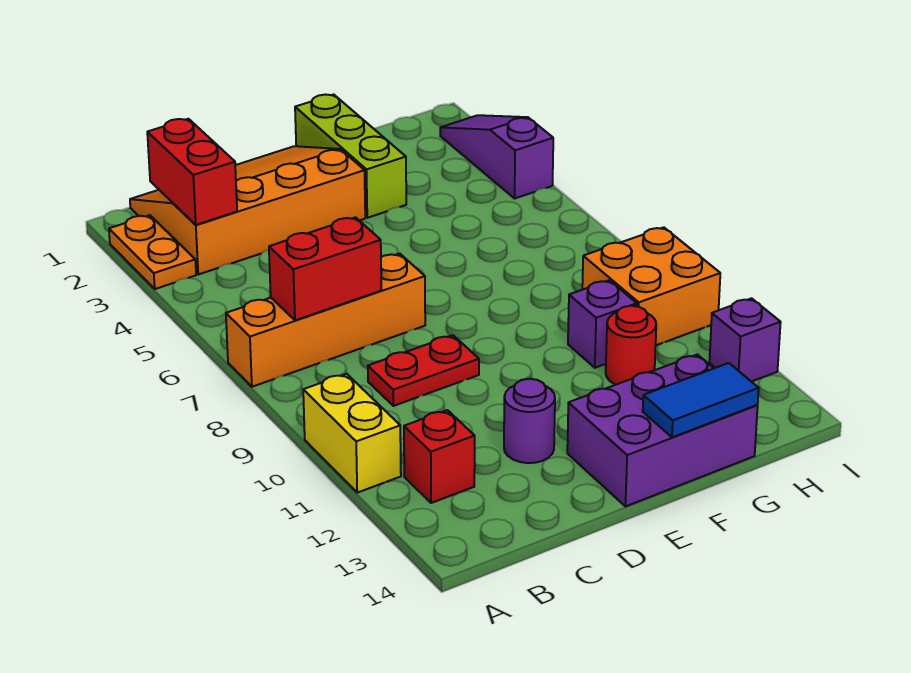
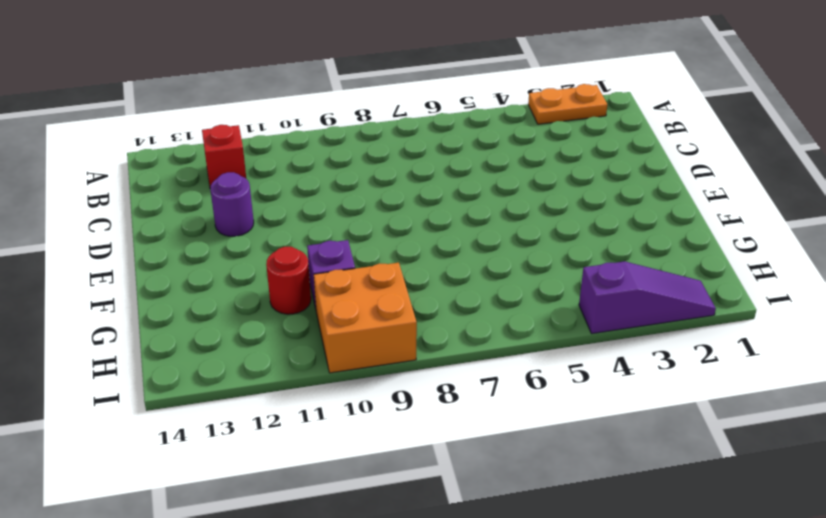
none -> orange 1x4 brick [226,254,425,387]
none -> yellow 1x2 brick [303,374,401,493]
none -> orange 3x4 slope [130,146,365,274]

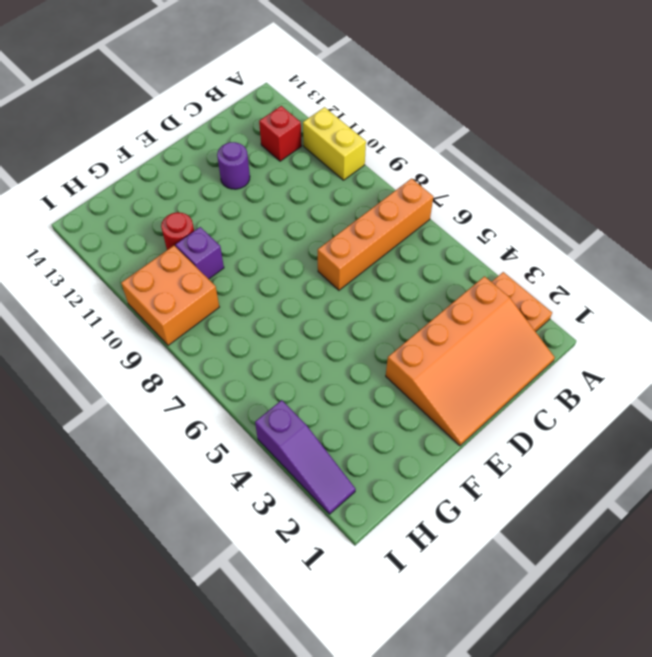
none -> red 1x2 plate [368,335,479,406]
none -> purple 2x3 brick [567,354,758,506]
none -> lime 1x3 brick [295,95,406,218]

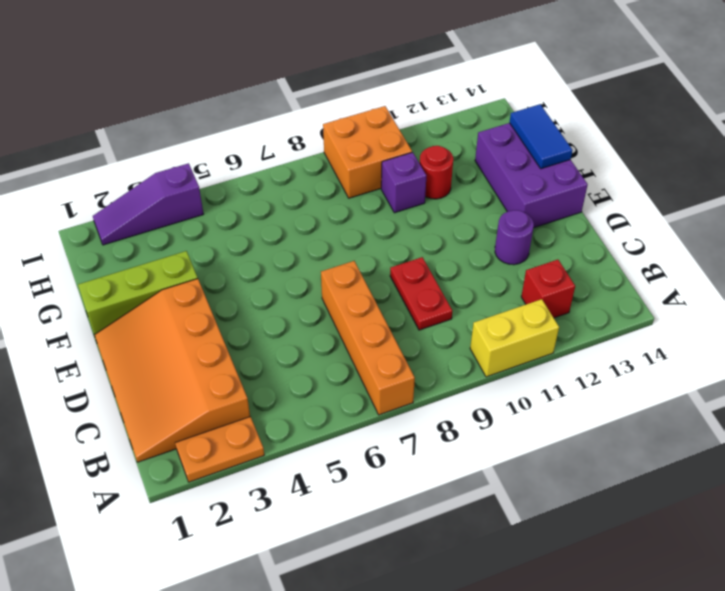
none -> purple 1x1 brick [709,298,781,382]
none -> red 1x2 brick [147,119,237,225]
none -> red 1x2 brick [269,217,381,320]

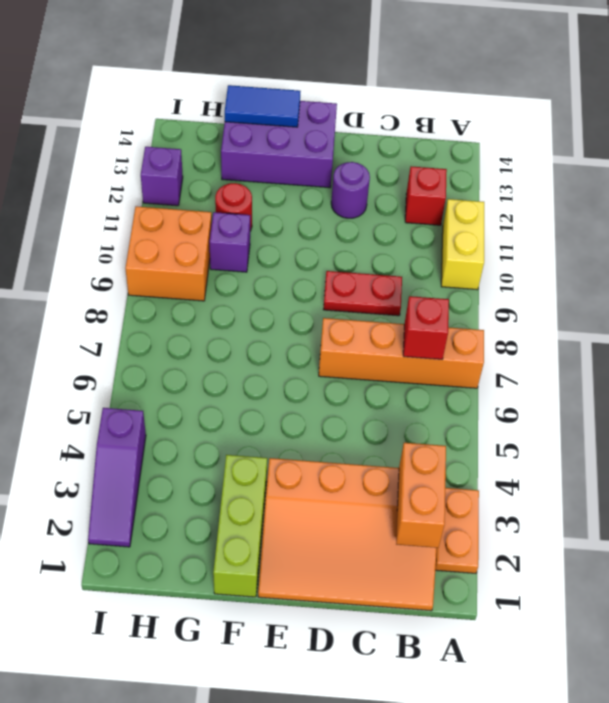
orange 1x2 brick [396,443,446,548] -> red 1x2 brick [147,119,237,225]
red 1x1 brick [403,296,449,360] -> red 1x2 brick [269,217,381,320]

